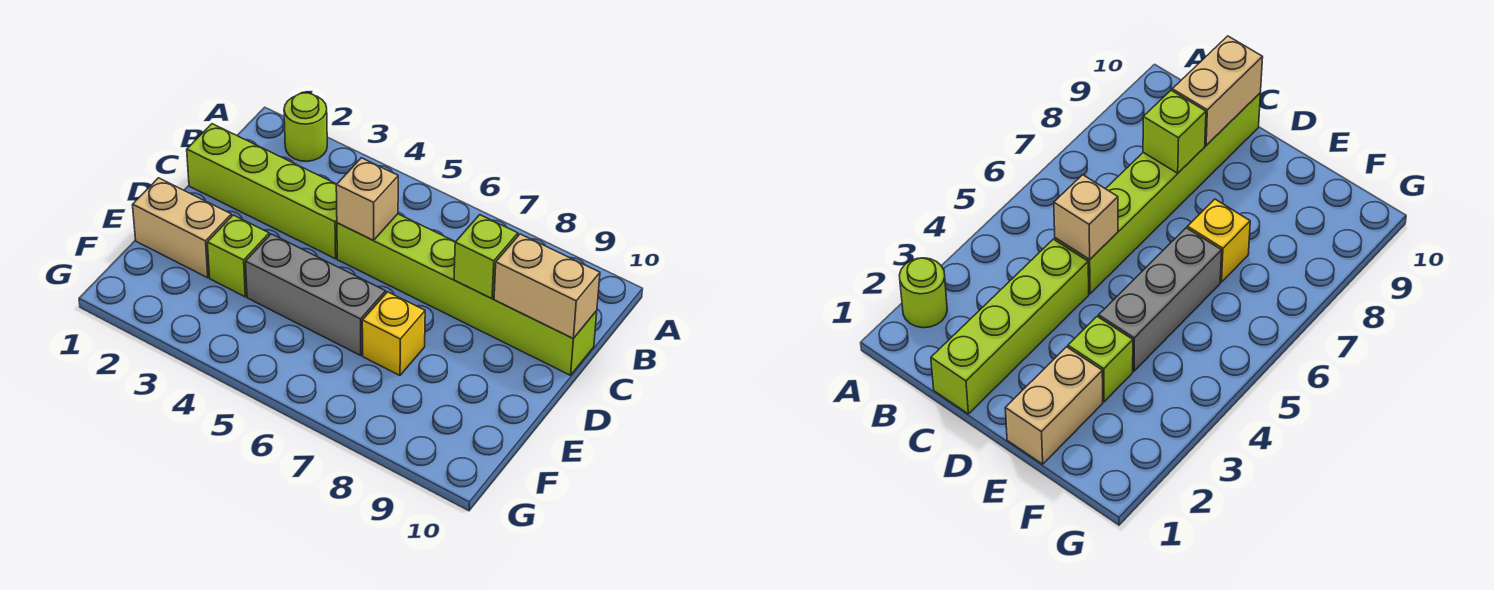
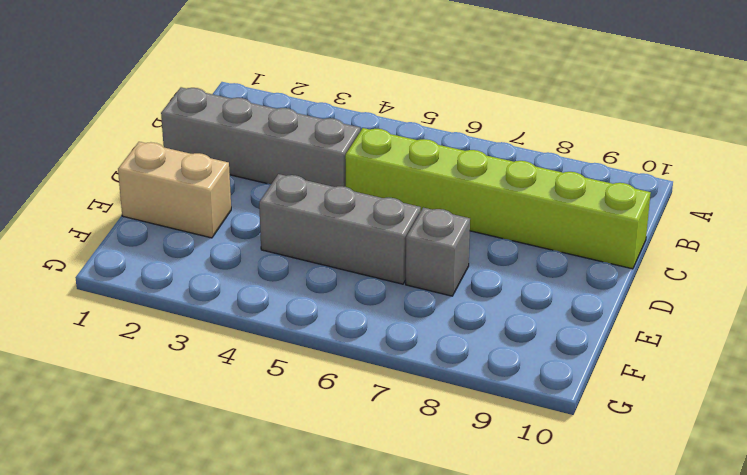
grey 1x4 brick [161,87,360,187] -> lime 1x4 brick [187,124,337,259]
grey 1x1 brick [406,208,470,296] -> yellow 1x1 brick [362,292,425,375]
none -> lime 1x1 round brick [284,93,327,161]
none -> lime 1x1 brick [207,215,269,297]

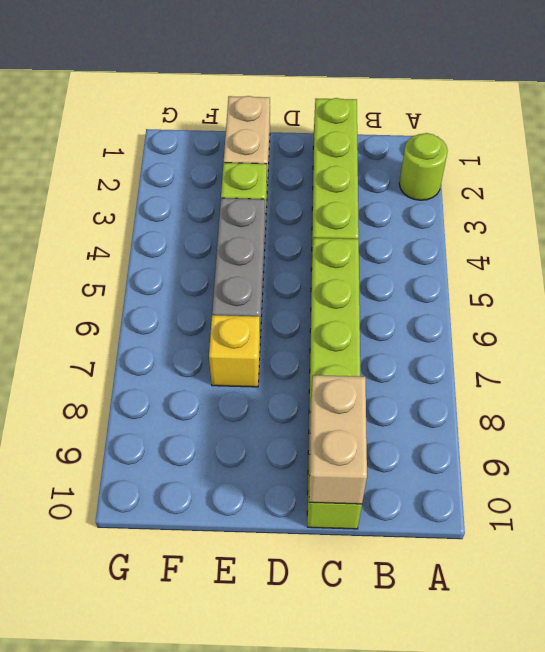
none -> tan 1x1 brick [336,158,398,240]
none -> lime 1x1 brick [454,215,518,299]

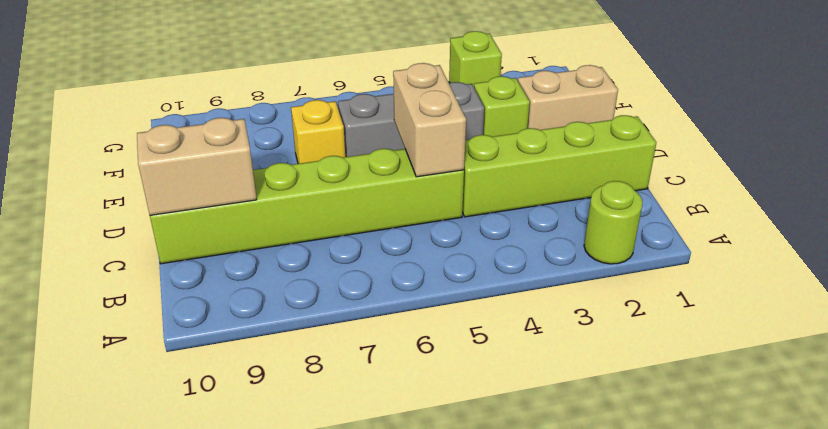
tan 1x2 brick [393,63,466,177] -> tan 1x1 brick [336,158,398,240]
lime 1x1 brick [449,31,502,86] -> lime 1x1 brick moved to [454,215,518,299]

